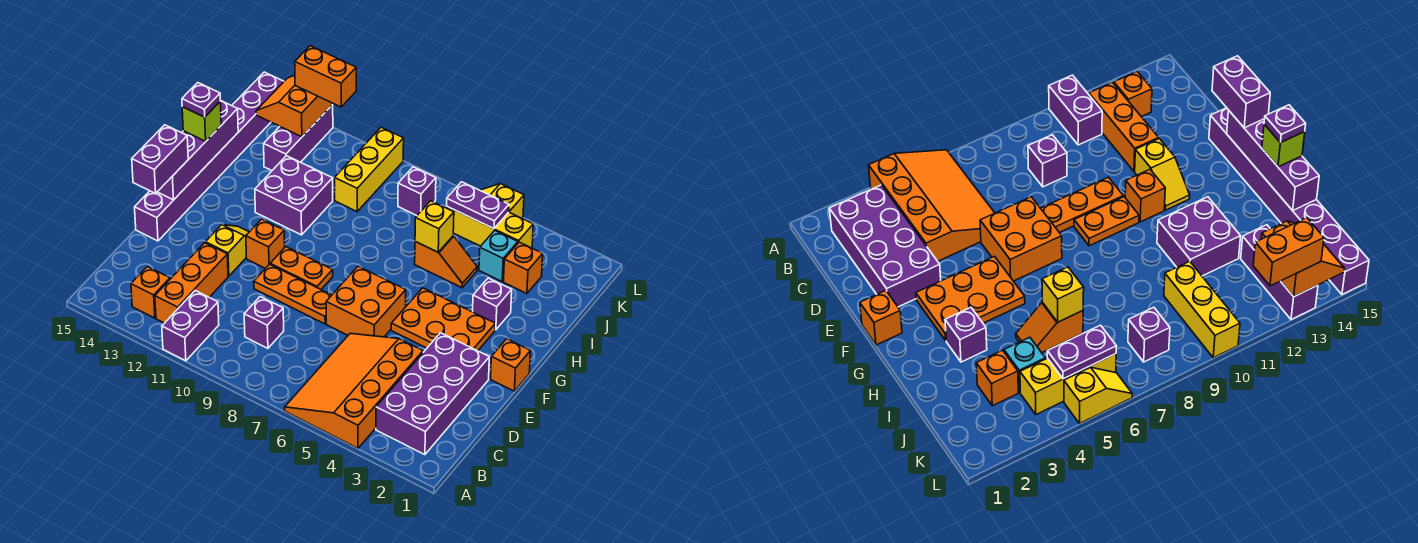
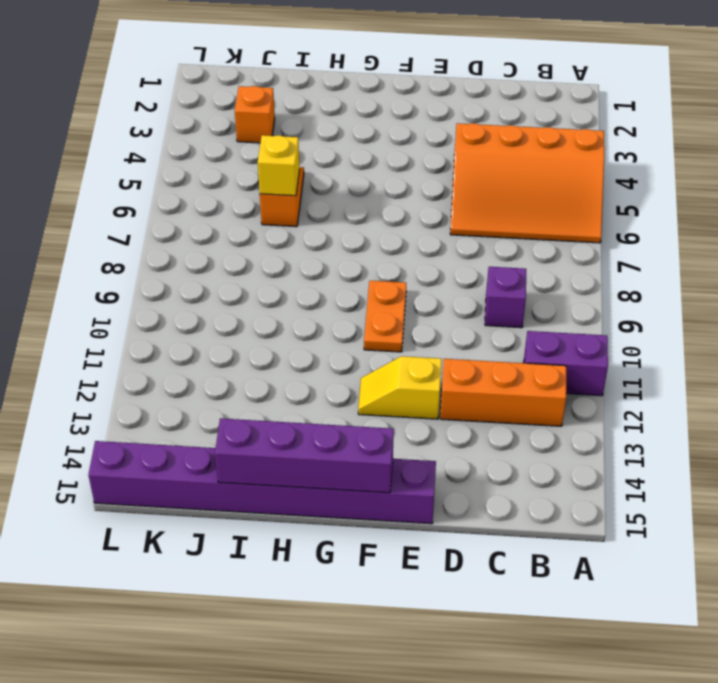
none -> purple 2x4 brick [376,333,489,455]
none -> orange 1x1 brick [131,267,170,318]
none -> orange 2x2 brick [326,266,406,337]
none -> orange 1x3 plate [254,264,332,324]

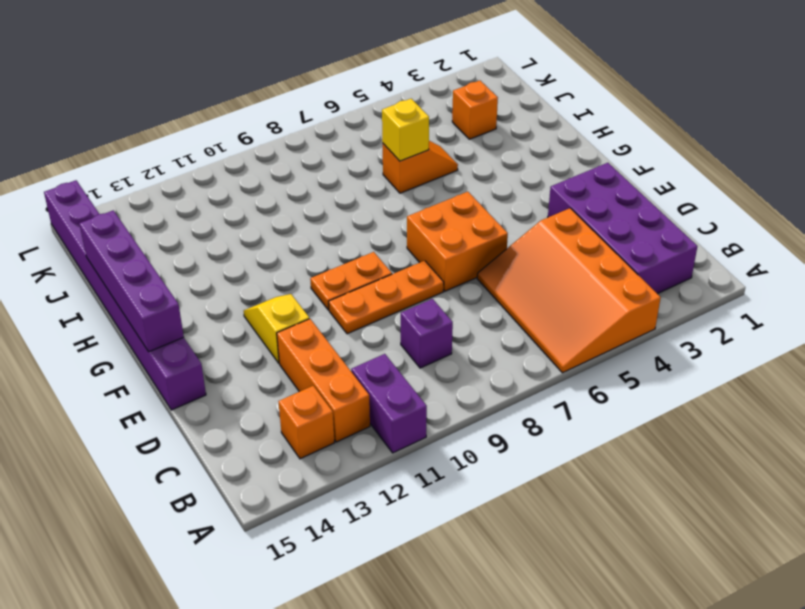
none -> orange 1x1 brick [491,339,530,391]
none -> orange 2x3 plate [391,288,495,351]
none -> orange 1x1 brick [246,219,285,268]
none -> purple 1x1 brick [473,278,512,330]

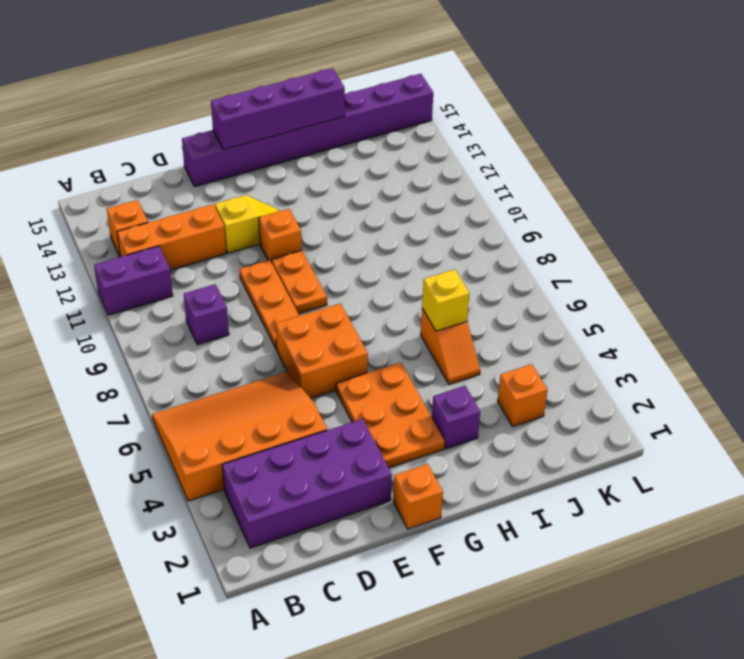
none -> purple 2x2 brick [255,156,333,235]
none -> cyan 1x1 brick [479,231,518,281]
none -> yellow 1x3 brick [335,127,404,211]
none -> purple 1x3 brick [264,105,333,170]

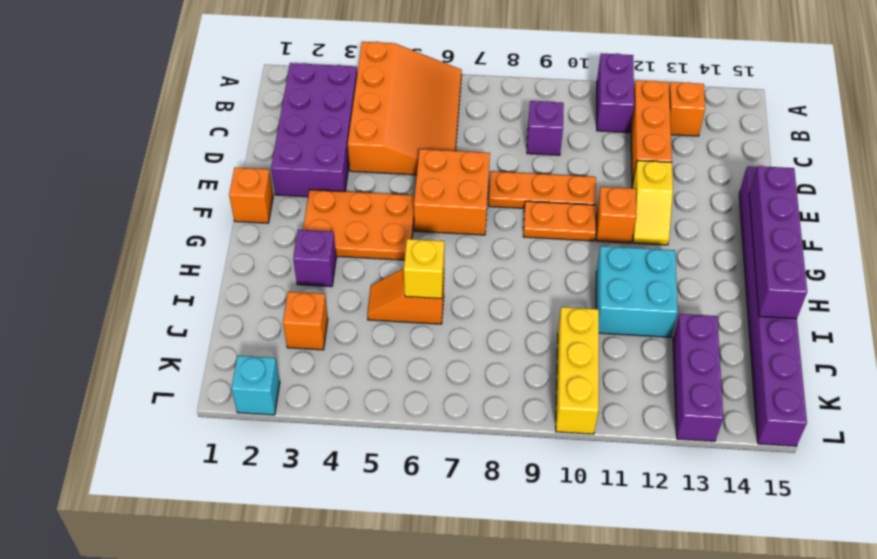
cyan 2x2 brick [596,246,678,337] -> purple 2x2 brick [255,156,333,235]
cyan 1x1 brick [232,356,280,415] -> cyan 1x1 brick moved to [479,231,518,281]
none -> yellow 1x3 brick [446,206,533,248]
none -> purple 1x1 brick [398,167,436,215]
none -> yellow 1x2 slope [480,184,524,219]
none -> purple 1x2 plate [447,182,509,229]

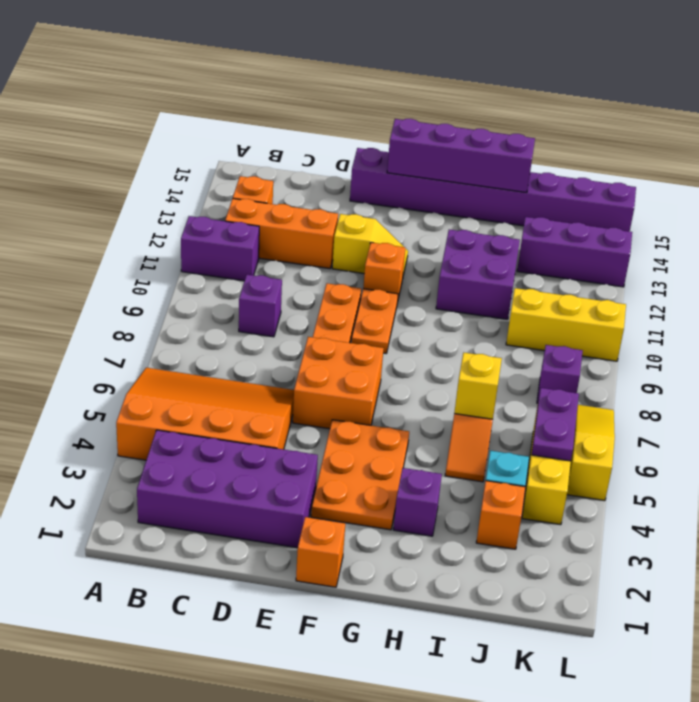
yellow 1x3 slope [567,405,615,501] -> yellow 1x2 slope [480,184,524,219]
none -> orange 2x2 slope [256,75,333,137]
none -> purple 1x2 brick [132,125,188,194]
none -> lime 1x1 brick [182,102,221,141]
none -> orange 1x2 brick [295,46,356,107]

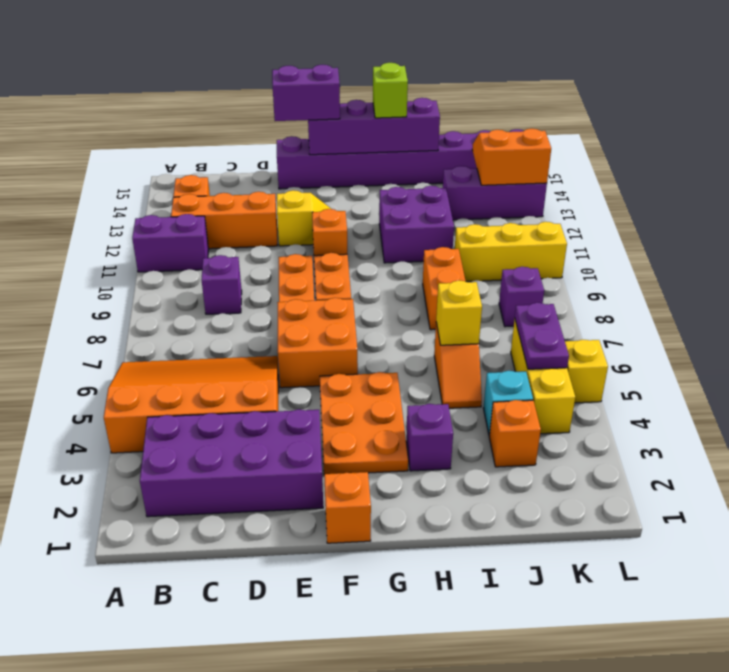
orange 1x2 brick [423,247,465,330] -> orange 1x2 brick moved to [295,46,356,107]
none -> purple 1x1 plate [182,83,220,117]

